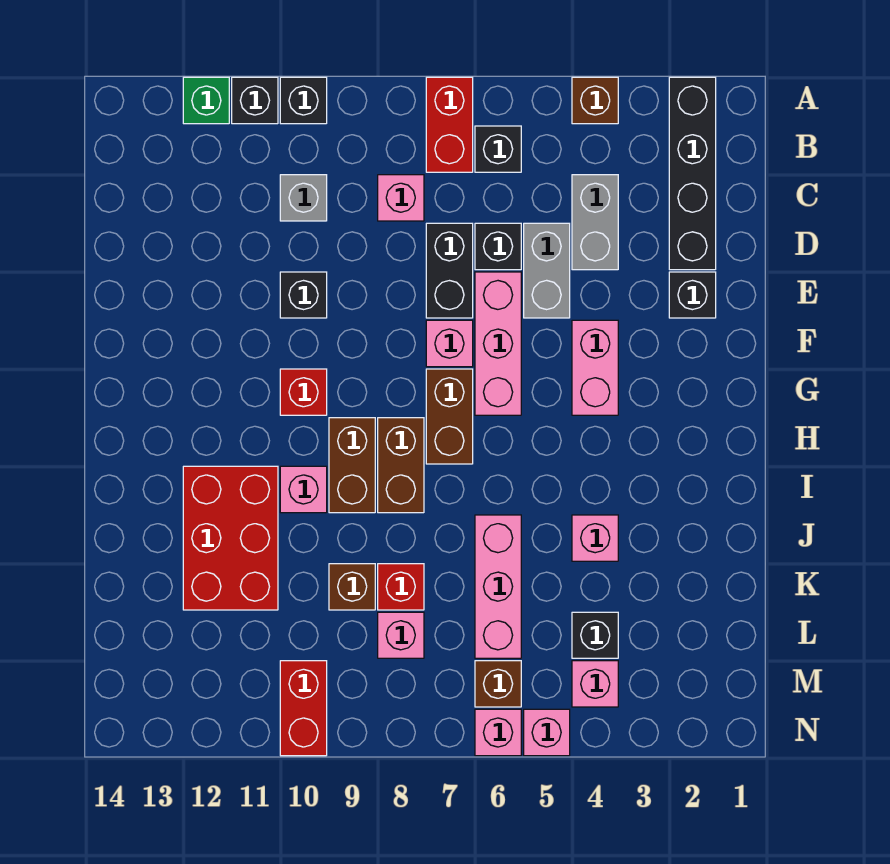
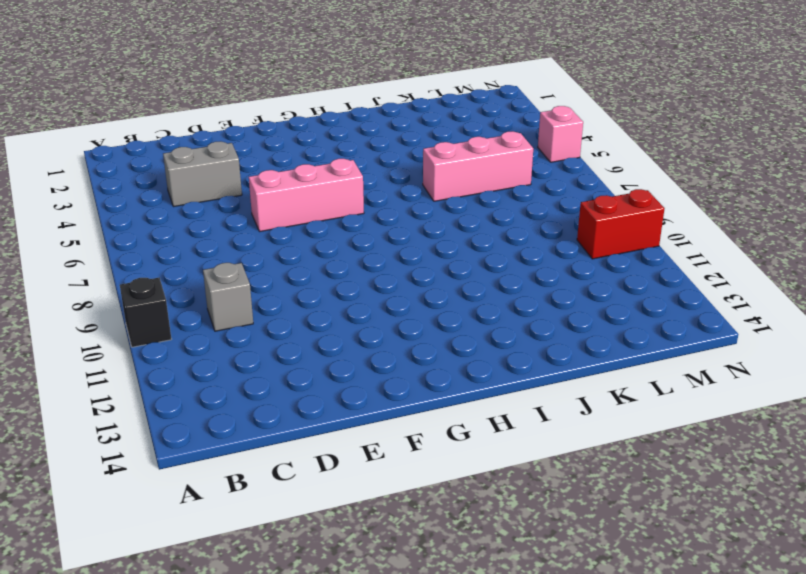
none -> black 1x4 brick [669,77,716,270]
none -> brown 1x1 brick [572,77,618,124]
none -> red 1x2 brick [426,77,473,172]
none -> black 1x1 brick [232,77,278,124]

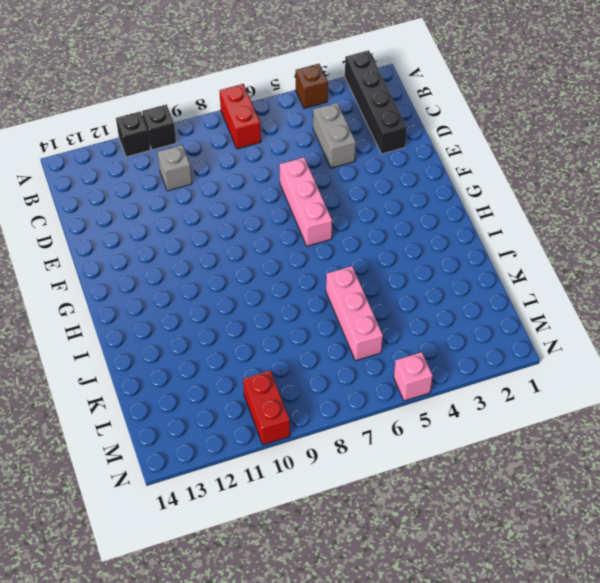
none -> green 1x1 brick [183,77,229,124]
none -> black 1x1 brick [475,126,521,172]
none -> pink 1x1 brick [378,175,424,221]
none -> grey 1x2 brick [524,223,570,318]

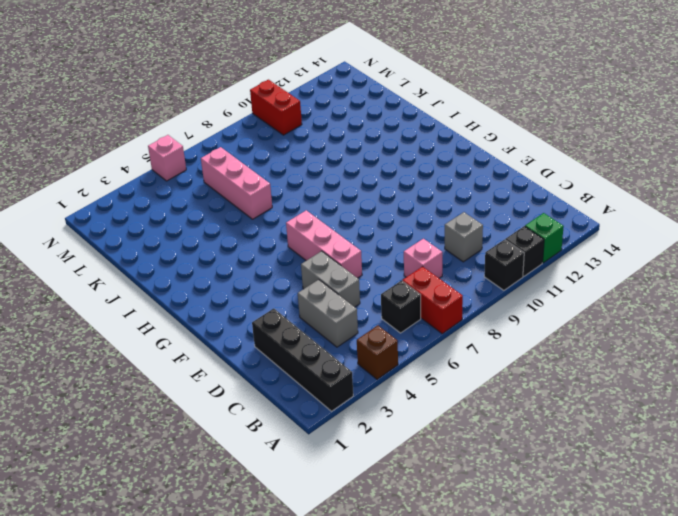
none -> black 1x1 brick [475,223,521,270]
none -> black 1x2 brick [426,223,473,318]
none -> black 1x1 brick [669,272,716,318]
none -> black 1x1 brick [280,272,327,318]

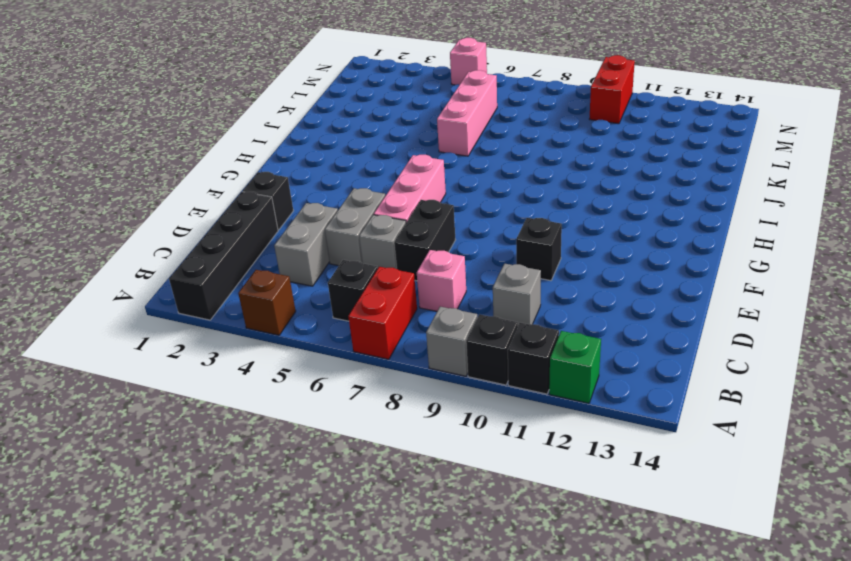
grey 1x1 brick [426,307,477,376] -> none
grey 1x1 brick [359,215,406,269] -> black 1x1 brick [475,223,521,270]
none -> pink 1x2 brick [572,320,618,415]
none -> pink 1x1 brick [426,320,473,367]
none -> brown 1x2 brick [426,369,473,464]
none -> red 1x1 brick [280,369,327,415]

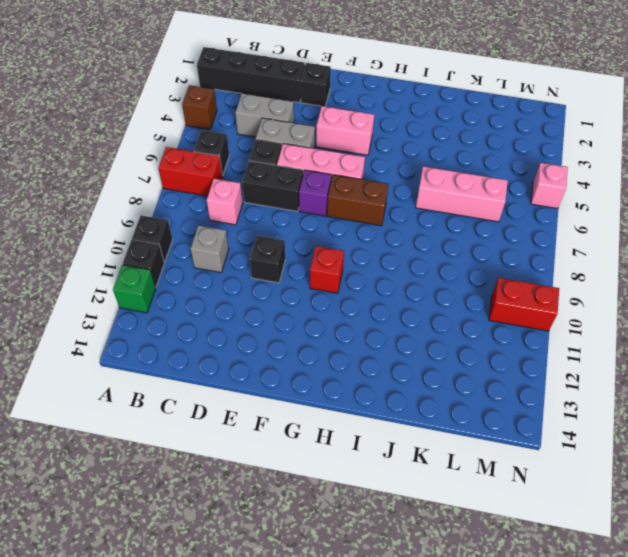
purple 1x1 brick [299,170,332,216] -> pink 1x1 brick [426,320,473,367]
none -> brown 1x2 brick [378,418,424,513]
none -> brown 1x2 brick [329,418,375,513]
none -> pink 1x1 brick [280,466,327,513]
none -> red 2x3 brick [183,466,278,610]

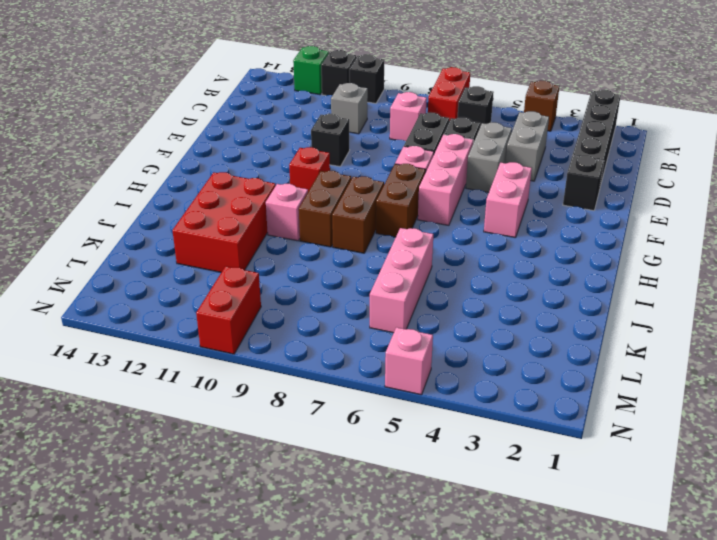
none -> pink 1x1 brick [572,515,618,561]
none -> red 1x1 brick [378,564,424,610]
none -> brown 1x1 brick [329,564,375,610]
none -> black 1x1 brick [572,612,618,658]

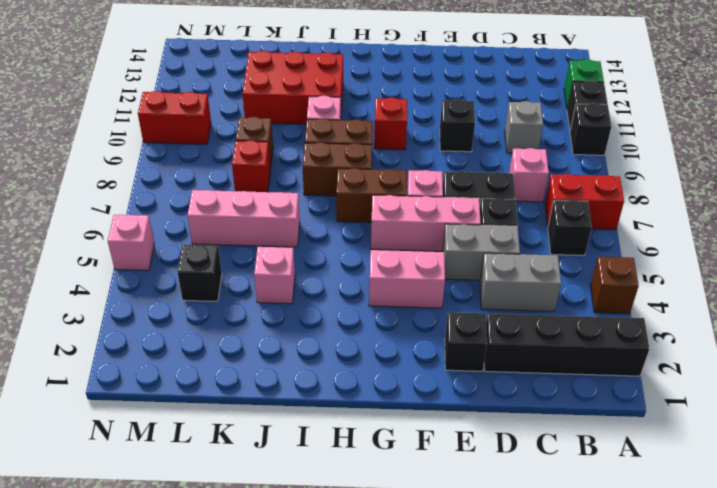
none -> pink 1x1 brick [378,612,424,658]
none -> pink 1x1 brick [572,661,618,707]
none -> brown 1x1 brick [475,661,521,707]
none -> pink 1x1 brick [475,709,521,756]

